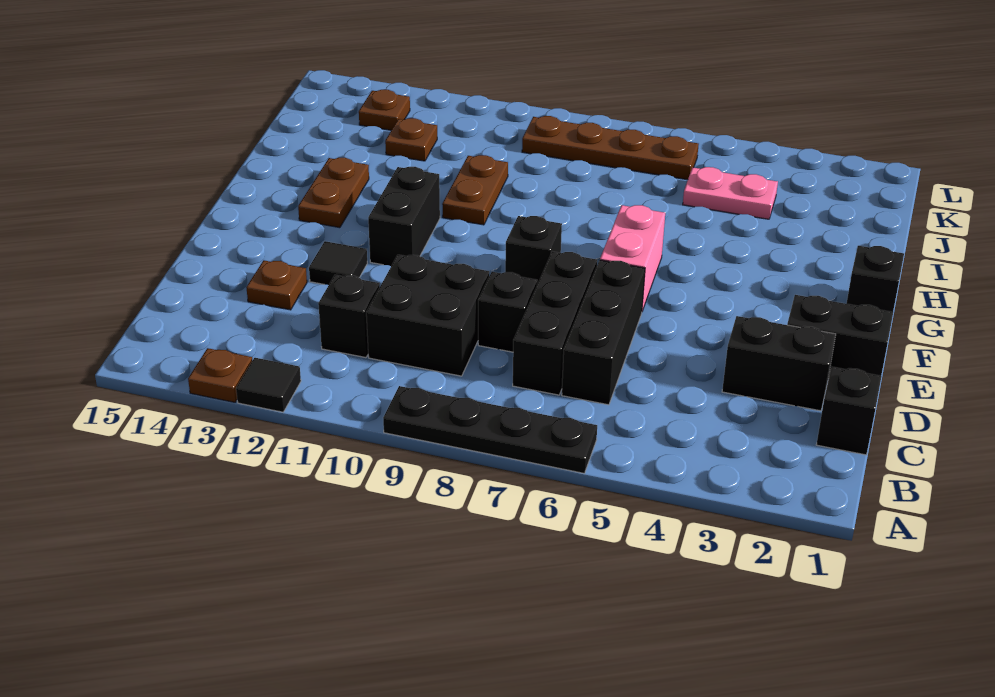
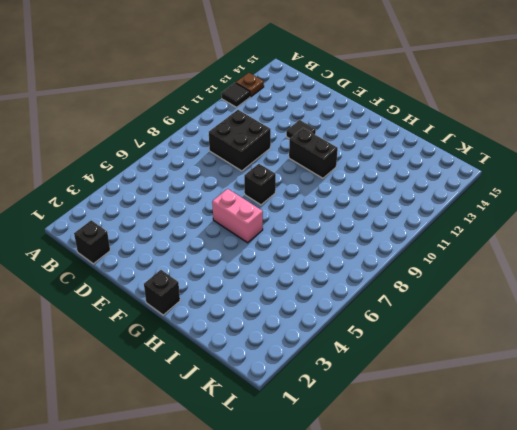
none -> black 1x4 plate [383,386,597,473]
none -> black 1x3 brick [562,260,645,405]
none -> black 1x3 brick [513,252,597,395]

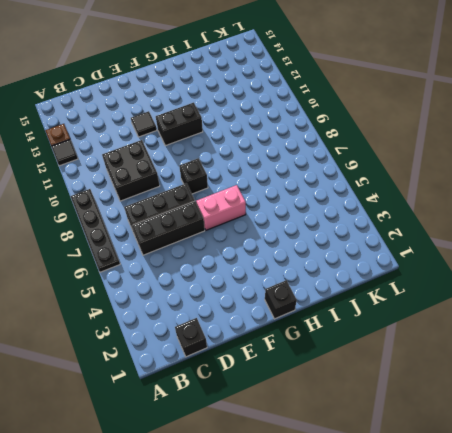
none -> black 1x1 brick [318,275,380,358]
none -> black 1x2 brick [722,316,836,411]
none -> black 1x1 brick [478,272,537,352]

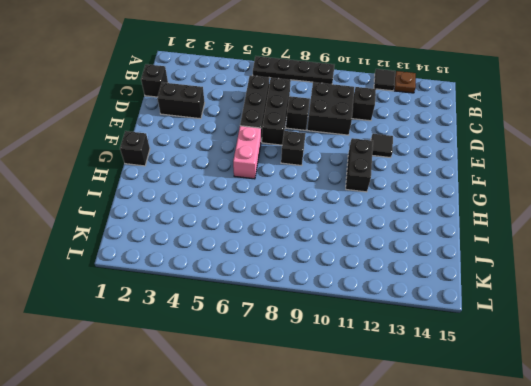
none -> brown 1x1 plate [246,260,307,310]
none -> black 1x2 brick [787,295,893,378]
none -> brown 1x2 plate [298,158,369,228]

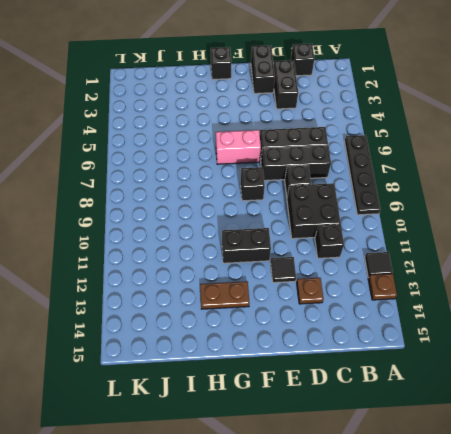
none -> brown 1x2 plate [442,155,508,225]
none -> pink 1x2 plate [683,167,778,219]
none -> brown 1x1 plate [385,118,437,161]

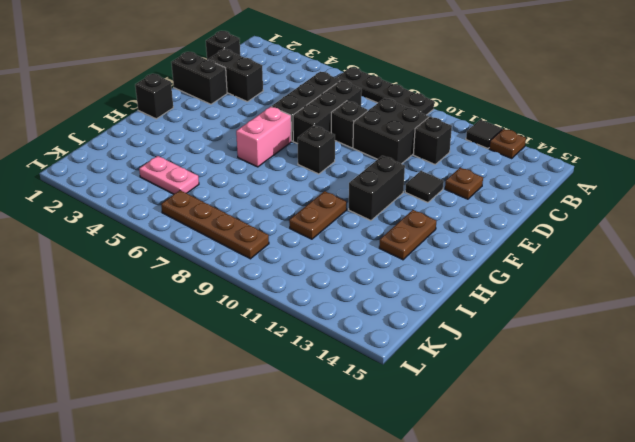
none -> brown 1x1 plate [385,118,437,161]
none -> brown 1x1 plate [359,90,410,130]

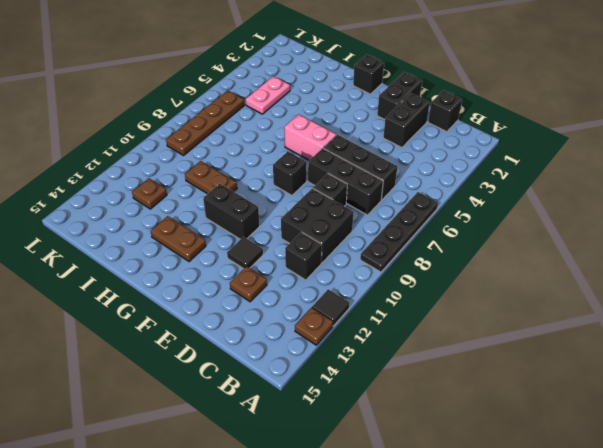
none -> brown 1x1 plate [359,90,410,130]

